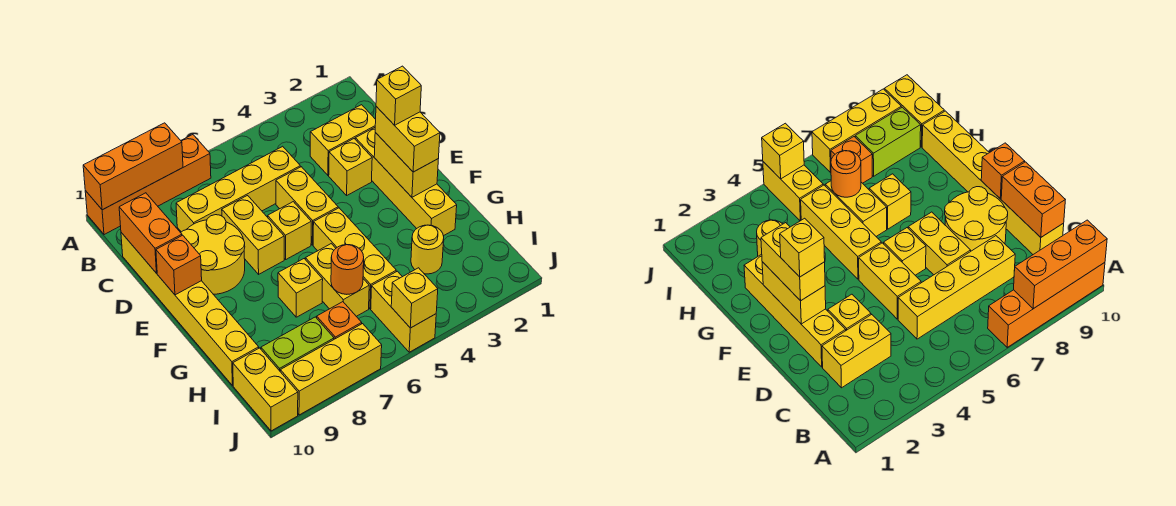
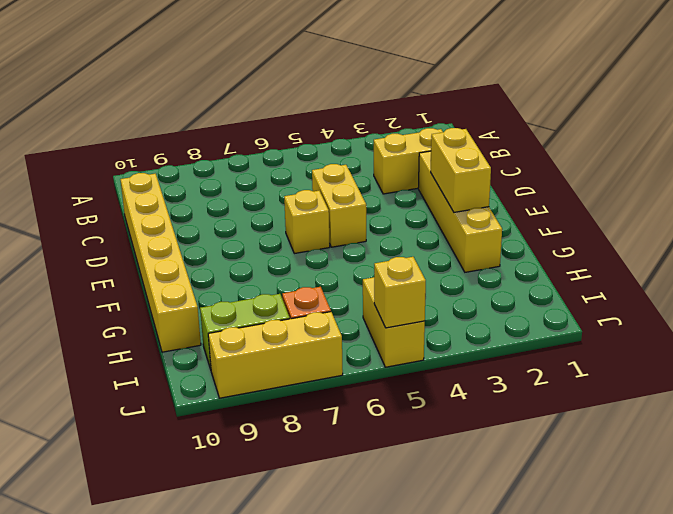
none -> orange 1x4 brick [85,135,211,235]
none -> yellow 1x4 brick [176,146,300,232]
none -> yellow 1x1 brick [329,139,372,195]

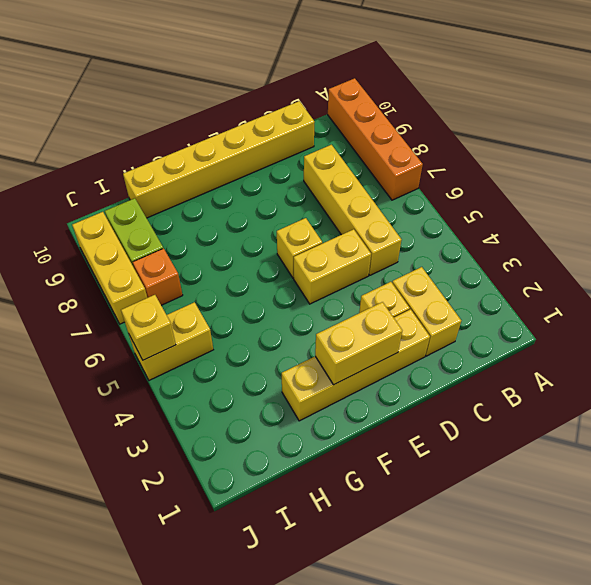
none -> yellow 1x2 brick [222,196,284,274]
none -> yellow 2x2 round brick [181,215,245,294]
none -> yellow 1x3 brick [313,208,396,309]

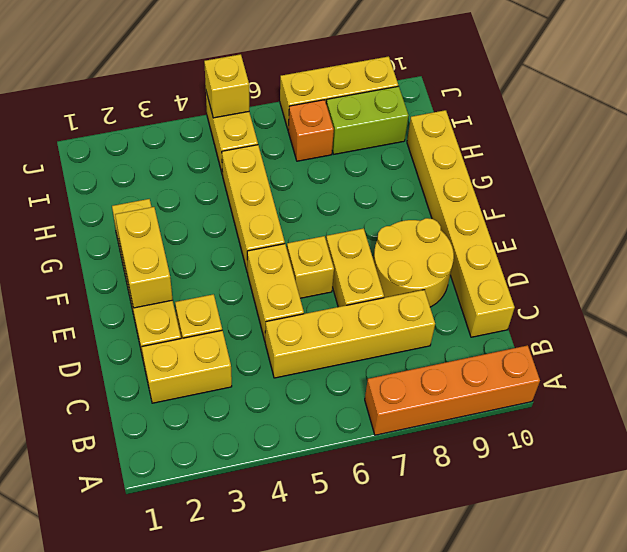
none -> yellow 1x2 brick [305,244,369,316]
none -> yellow 1x1 brick [278,259,323,317]
none -> yellow 1x1 round brick [411,225,444,274]

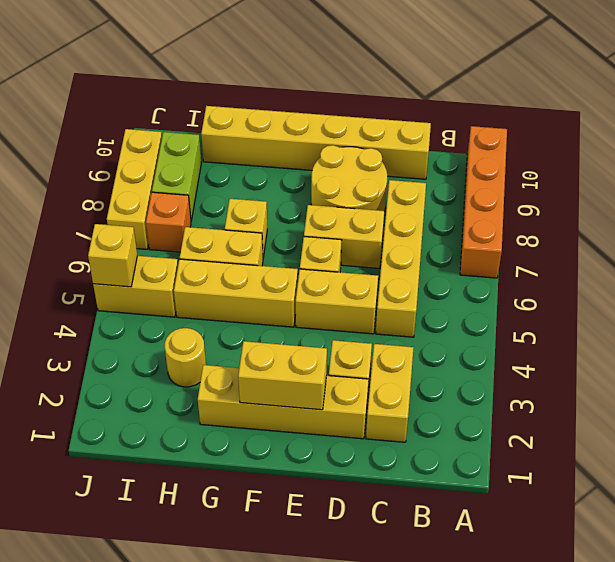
none -> yellow 1x2 brick [233,348,298,431]
none -> orange 1x3 brick [83,123,183,210]
none -> orange 1x2 brick [119,193,182,273]

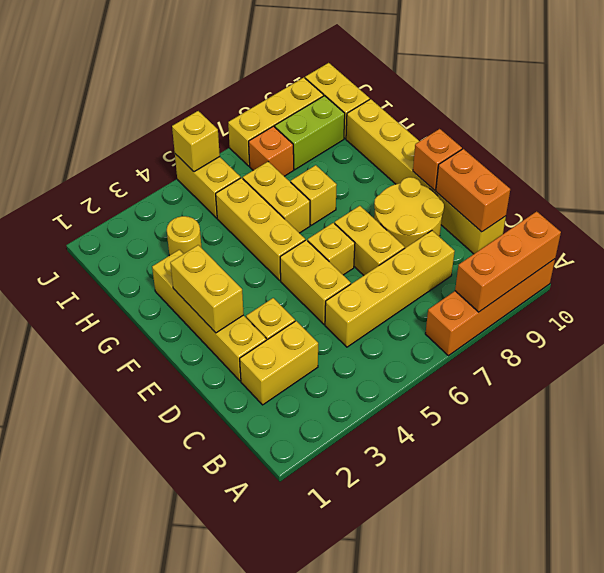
none -> orange 1x1 round brick [331,245,364,294]
none -> yellow 1x2 brick [375,106,440,172]
none -> yellow 1x1 brick [376,66,421,125]

